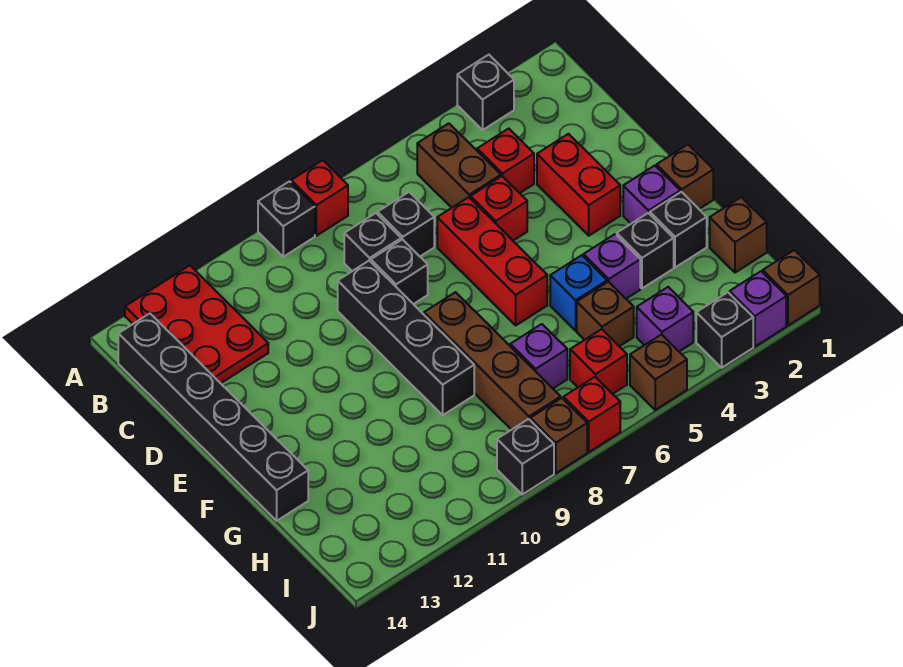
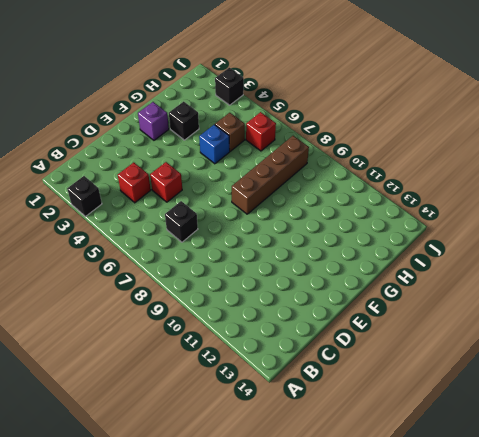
none -> red 1x1 brick [291,160,348,236]
none -> black 1x1 brick [258,181,315,257]
none -> red 2x3 plate [125,265,268,383]
none -> brown 1x2 brick [417,123,501,208]

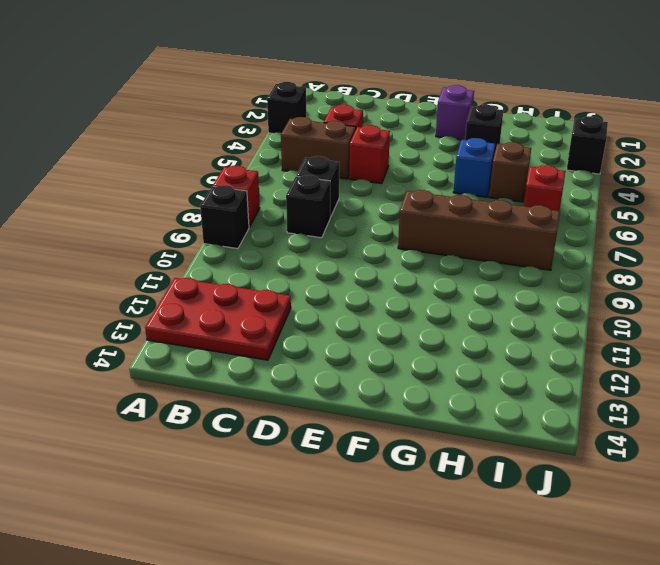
none -> black 1x6 brick [118,314,308,521]
none -> red 1x2 brick [537,134,620,236]
none -> red 1x3 brick [437,197,547,325]
none -> black 1x1 brick [371,239,428,304]

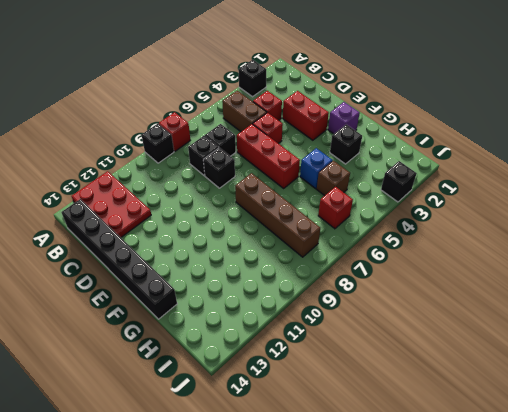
none -> black 1x4 brick [338,261,474,415]
none -> brown 1x1 brick [657,145,713,209]
none -> black 1x1 brick [650,192,707,267]
none -> purple 1x1 brick [583,234,640,299]

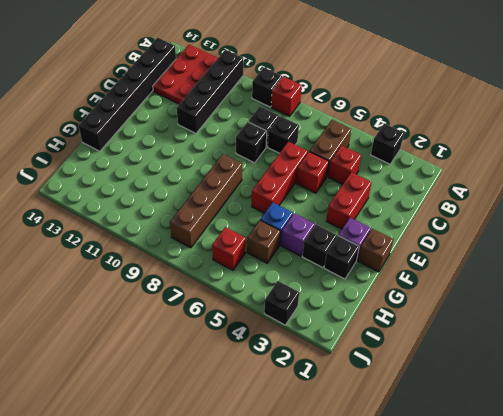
black 1x4 brick [177,50,243,133] -> black 1x4 brick moved to [338,261,474,415]
none -> brown 1x1 brick [710,197,767,273]
none -> purple 1x1 brick [510,324,567,388]
none -> purple 1x1 brick [637,287,693,351]
none -> brown 1x1 brick [763,250,820,325]

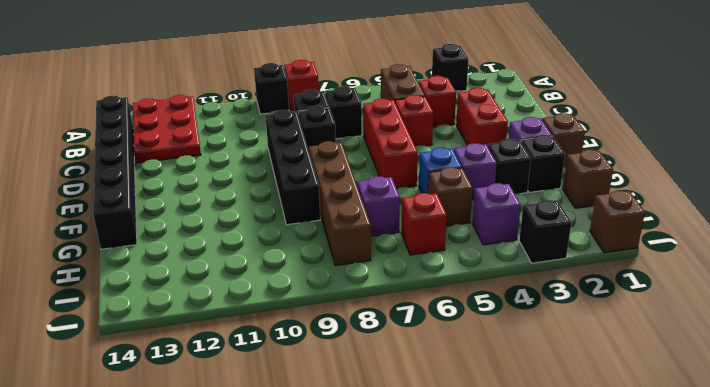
none -> purple 1x1 brick [730,271,786,346]
none -> brown 1x1 brick [630,335,687,410]
none -> red 1x1 brick [564,377,620,452]
none -> brown 1x1 brick [530,398,587,473]

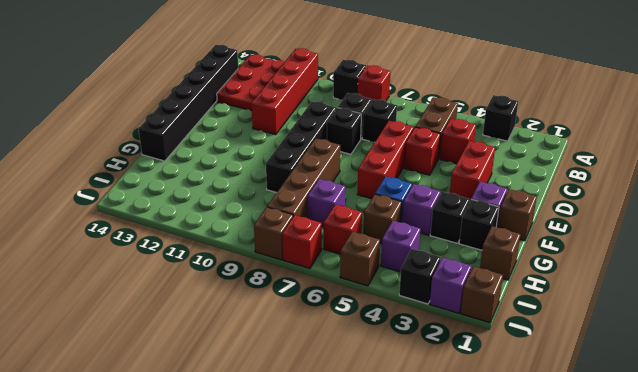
red 1x4 brick [252,48,318,135] -> none
none -> black 1x1 brick [497,419,554,494]

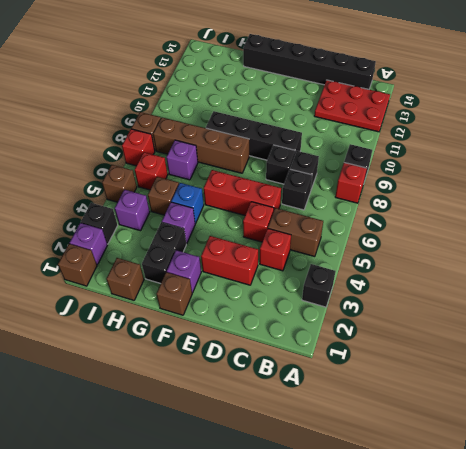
none -> black 1x1 brick [497,419,554,494]

